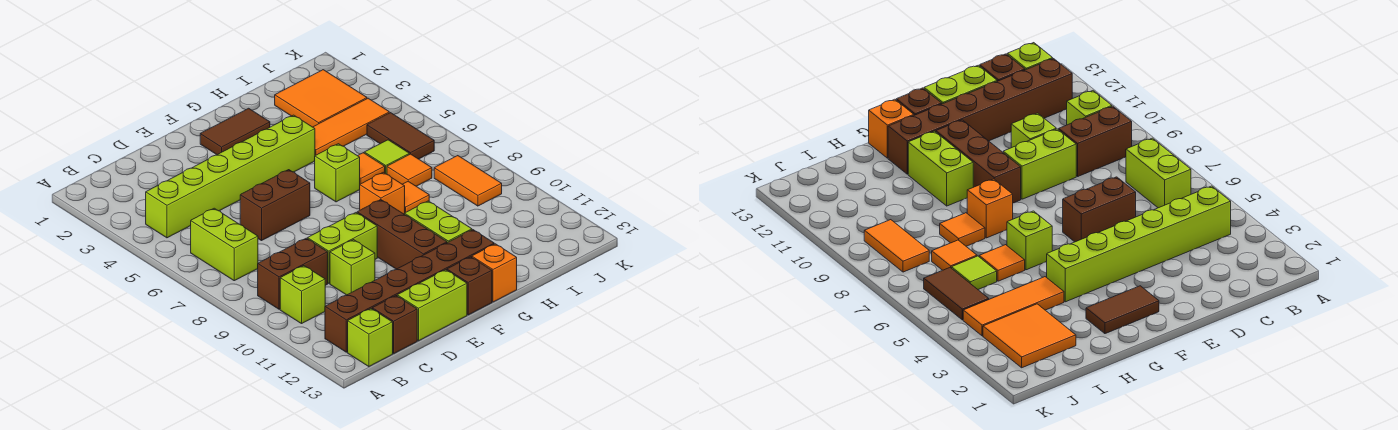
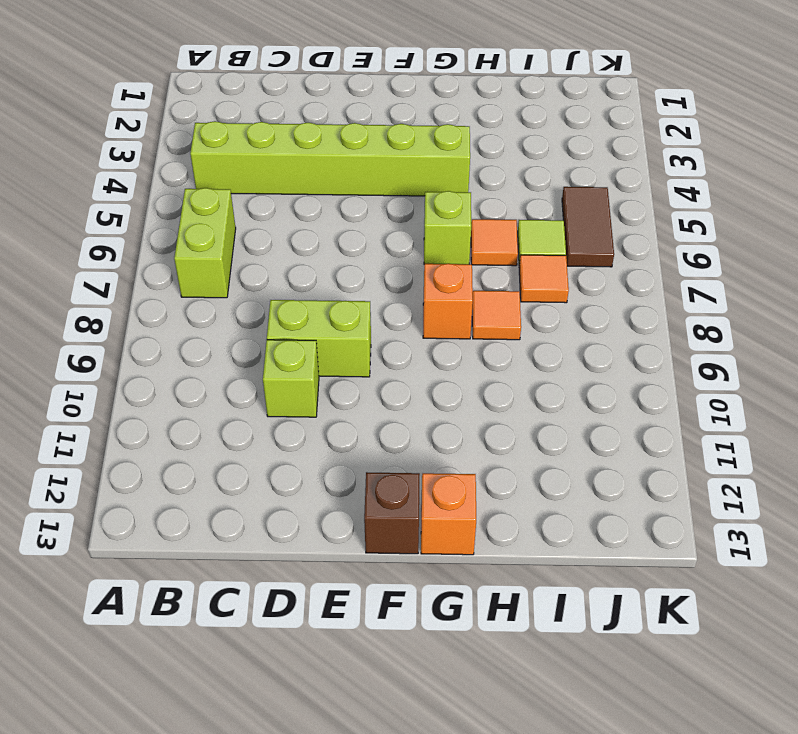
none -> brown 1x2 brick [258,238,328,309]
none -> lime 1x1 brick [280,266,325,324]
none -> brown 1x6 brick [325,230,494,352]

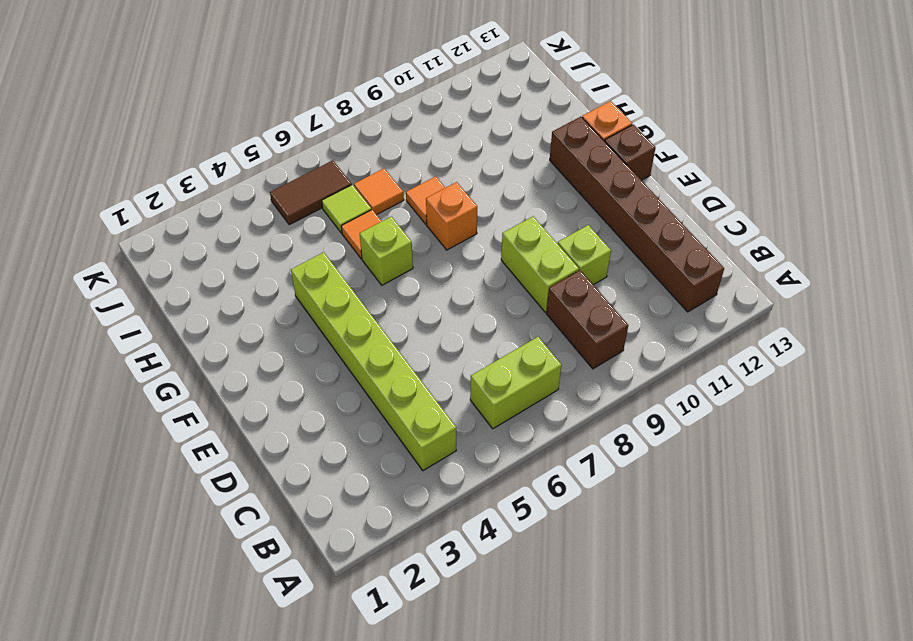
none -> lime 1x1 brick [280,266,325,324]
none -> lime 1x1 brick [348,309,393,367]
none -> brown 1x1 brick [372,296,417,353]

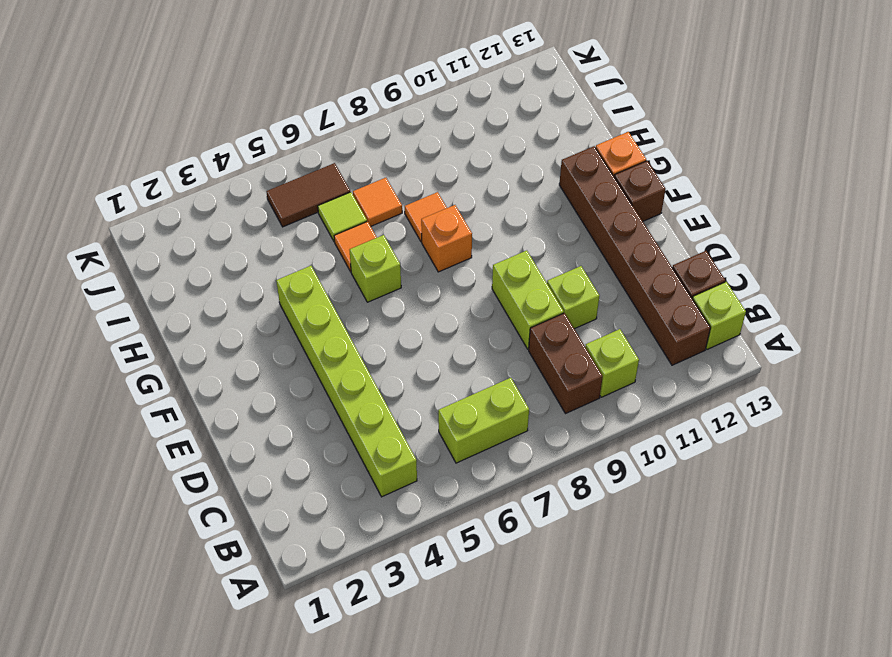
none -> brown 1x2 brick [240,170,310,241]
none -> lime 1x2 brick [397,270,467,341]
none -> brown 1x2 tile [200,108,270,155]

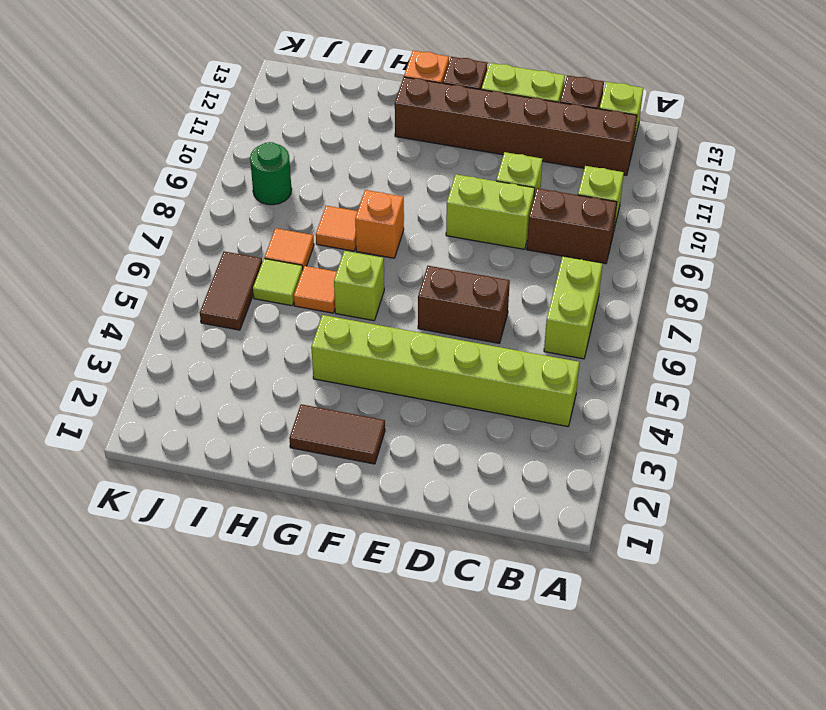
green 1x1 round brick [250,142,292,205] -> orange 1x2 tile [434,156,502,206]
none -> brown 1x3 brick [357,200,447,269]
none -> lime 1x2 brick [404,201,472,243]
none -> orange 1x3 tile [313,98,389,156]

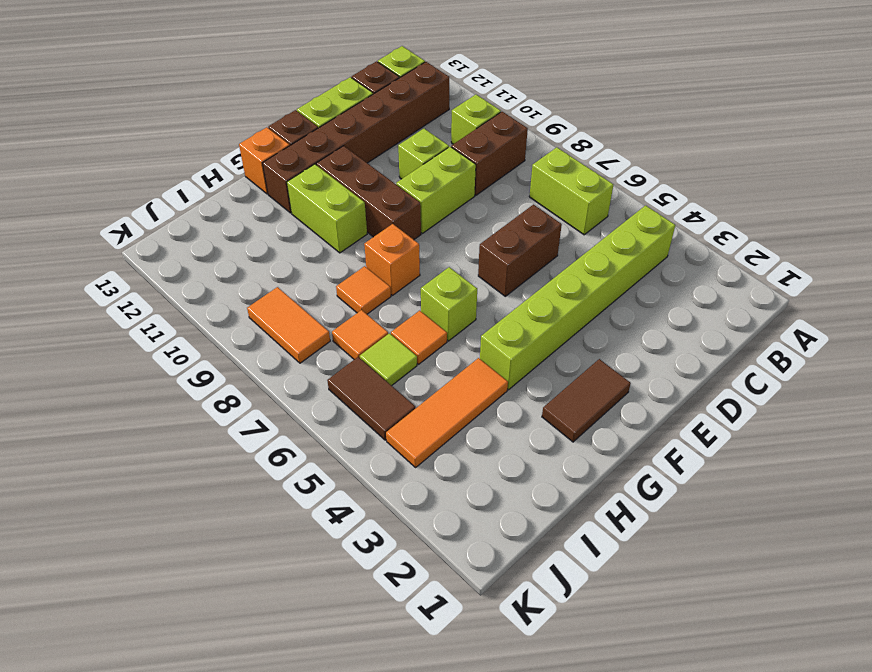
none -> orange 2x2 tile [275,70,367,127]

